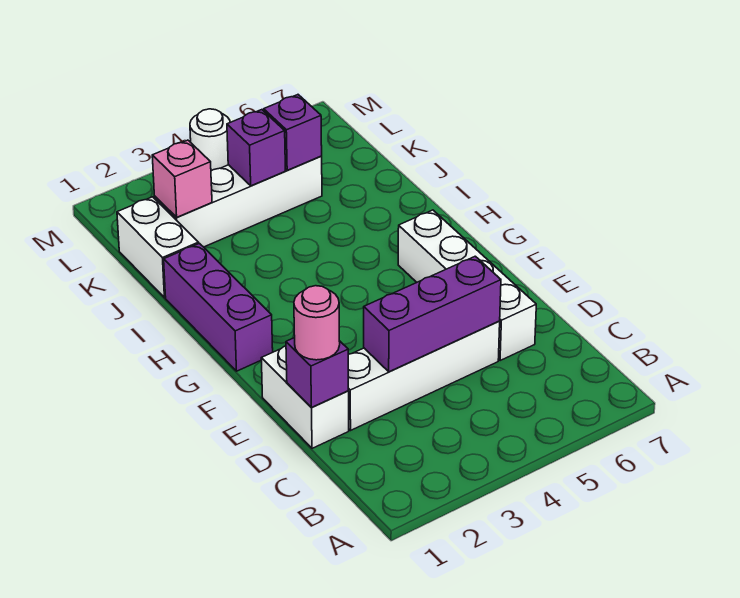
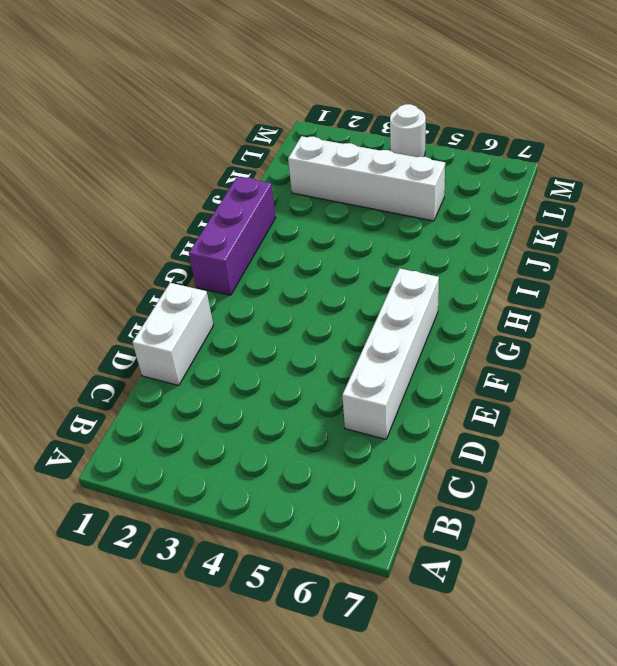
none -> white 1x4 brick [348,321,500,430]
none -> white 1x2 brick [117,197,199,298]
none -> purple 1x1 brick [286,338,348,407]

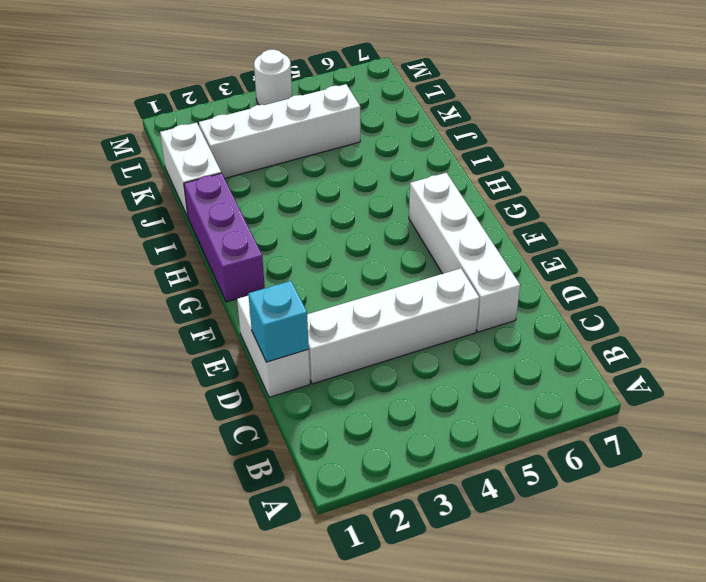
cyan 1x1 brick [248,281,309,362] -> purple 1x1 brick [286,338,348,407]
none -> purple 1x3 brick [364,256,501,372]
none -> pink 1x1 brick [152,140,212,217]
none -> purple 1x1 brick [227,110,285,186]

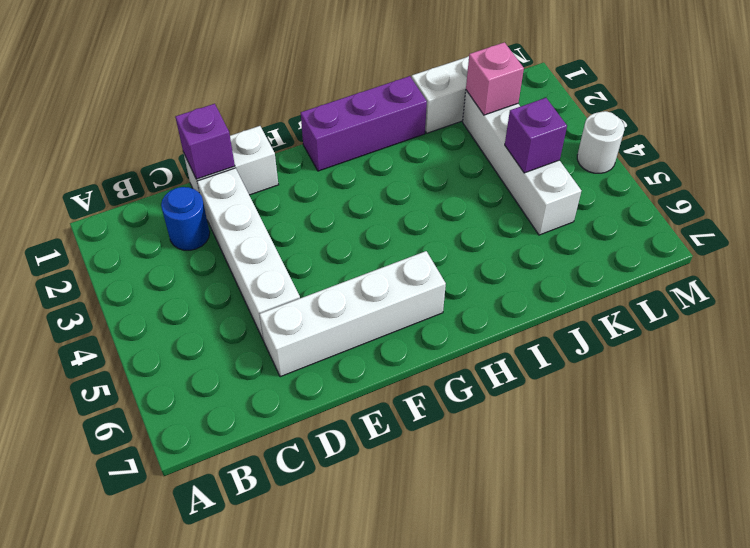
blue 1x1 round brick [161,187,210,250] -> none
none -> purple 1x3 brick [364,256,501,372]
none -> purple 1x1 brick [264,95,322,170]
none -> pink 1x1 round brick [294,286,340,360]

